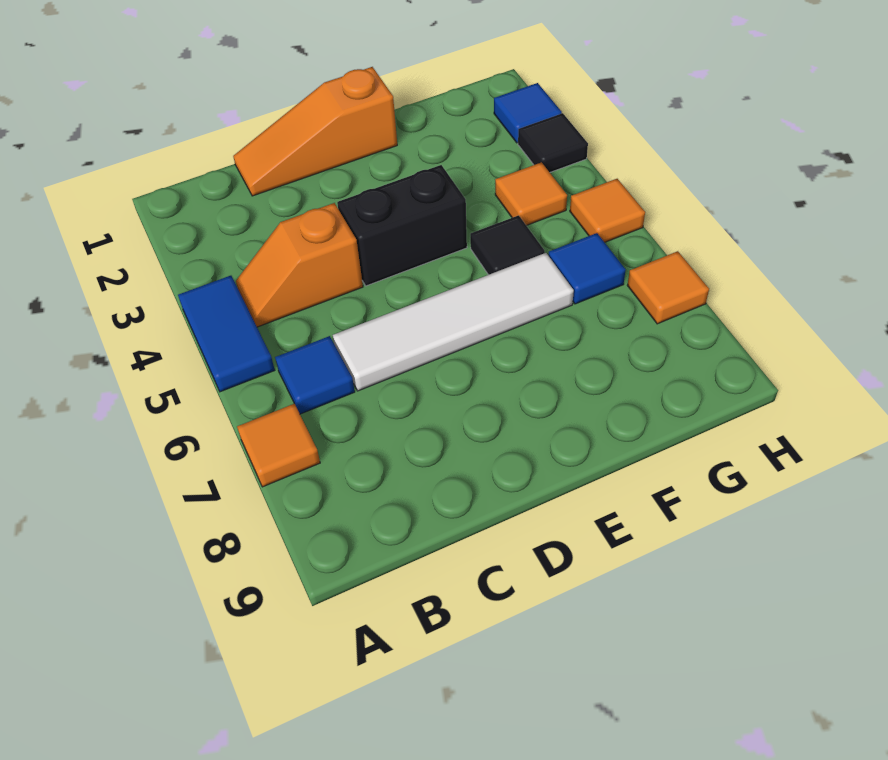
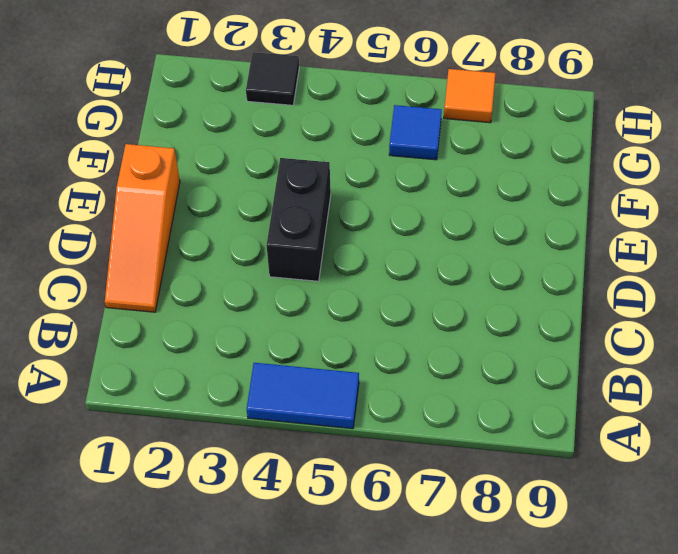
none -> orange 1x1 tile [237,404,320,487]
none -> orange 1x2 slope [236,203,363,327]
none -> blue 1x1 tile [275,336,355,414]

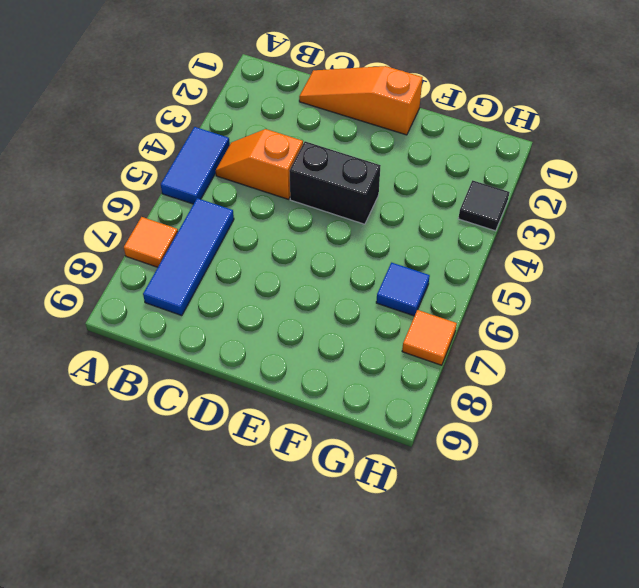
blue 1x3 tile [143,198,234,316] -> blue 1x1 tile [275,336,355,414]
none -> white 1x4 tile [333,253,574,391]
none -> black 1x1 tile [470,215,545,275]
none -> orange 1x1 tile [495,162,567,225]

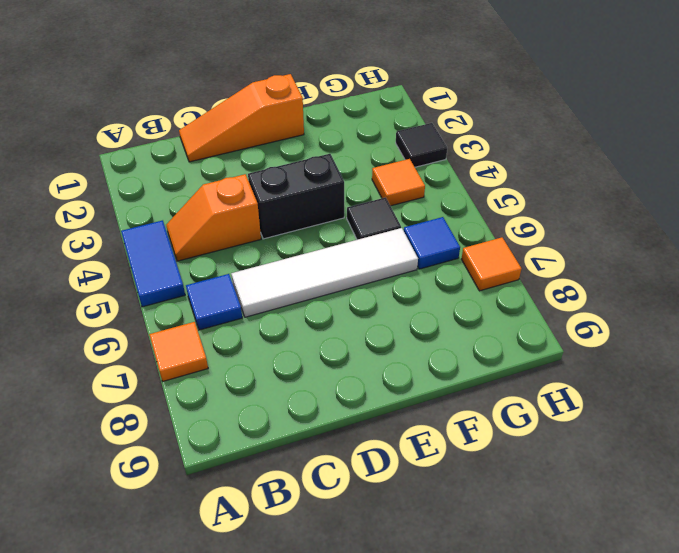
none -> blue 1x1 tile [494,83,562,143]
none -> orange 1x1 tile [570,179,645,242]

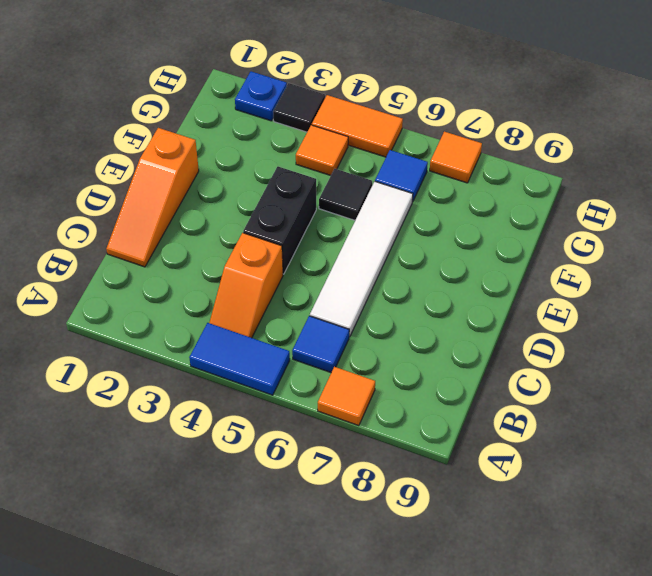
blue 1x1 plate [235,71,287,121] -> blue 1x1 tile [494,83,562,143]
orange 1x2 tile [312,95,403,157] -> orange 1x1 tile [570,179,645,242]

